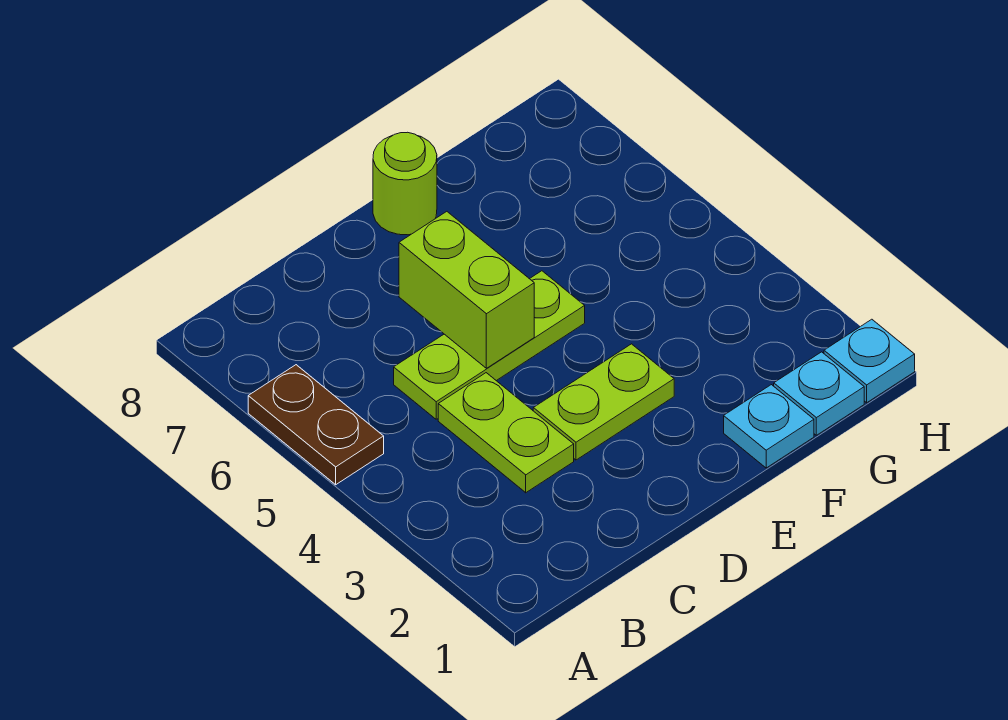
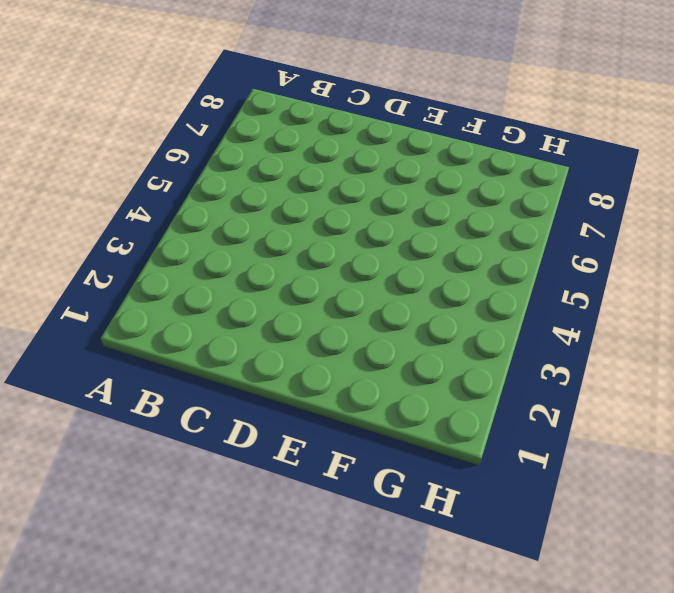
none -> brown 1x2 plate [248,365,384,485]
none -> lime 1x2 plate [438,373,574,493]

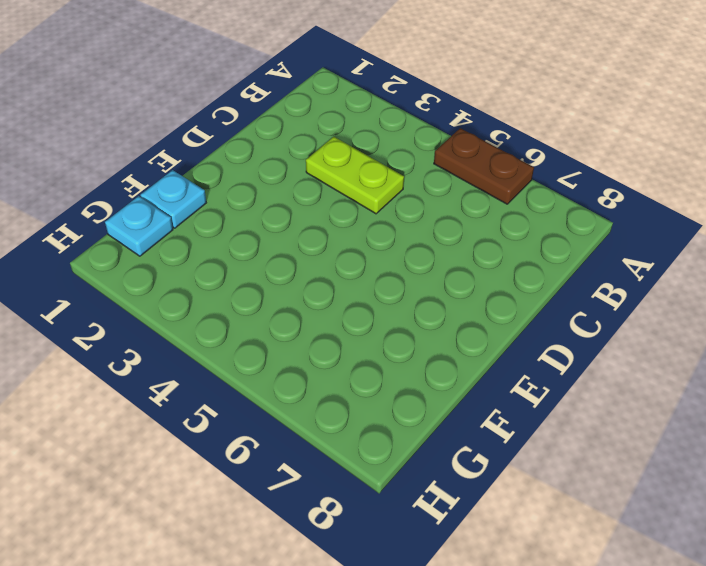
none -> lime 1x3 plate [394,271,585,419]
none -> lime 1x2 plate [533,344,674,460]

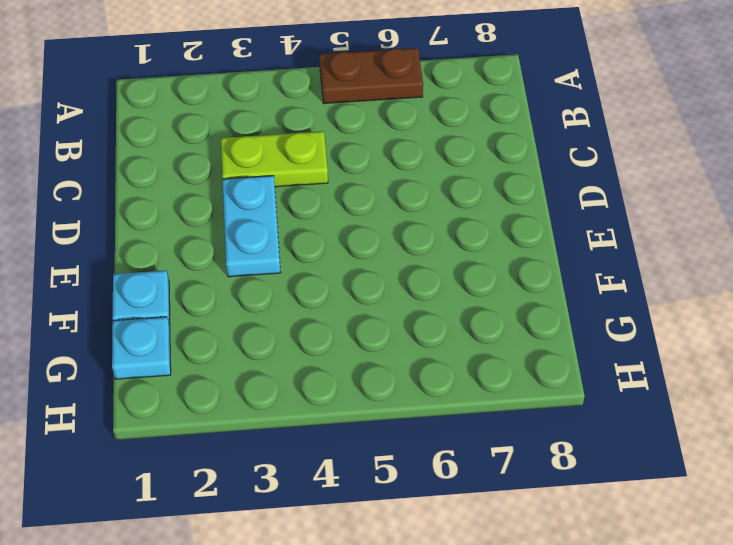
cyan 1x2 plate [223,176,280,277] -> lime 1x2 plate [533,344,674,460]
none -> lime 1x3 plate [394,271,585,419]
none -> lime 1x1 round brick [373,132,437,235]

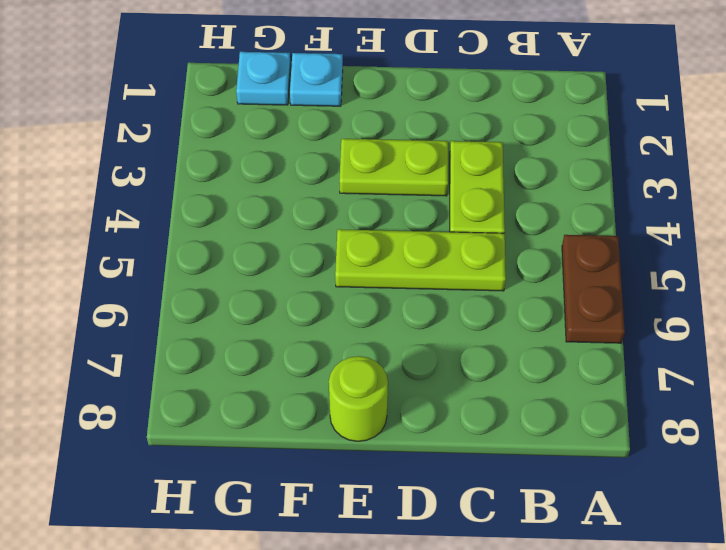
none -> cyan 1x1 plate [824,319,915,403]
none -> lime 1x2 brick [399,212,534,368]

